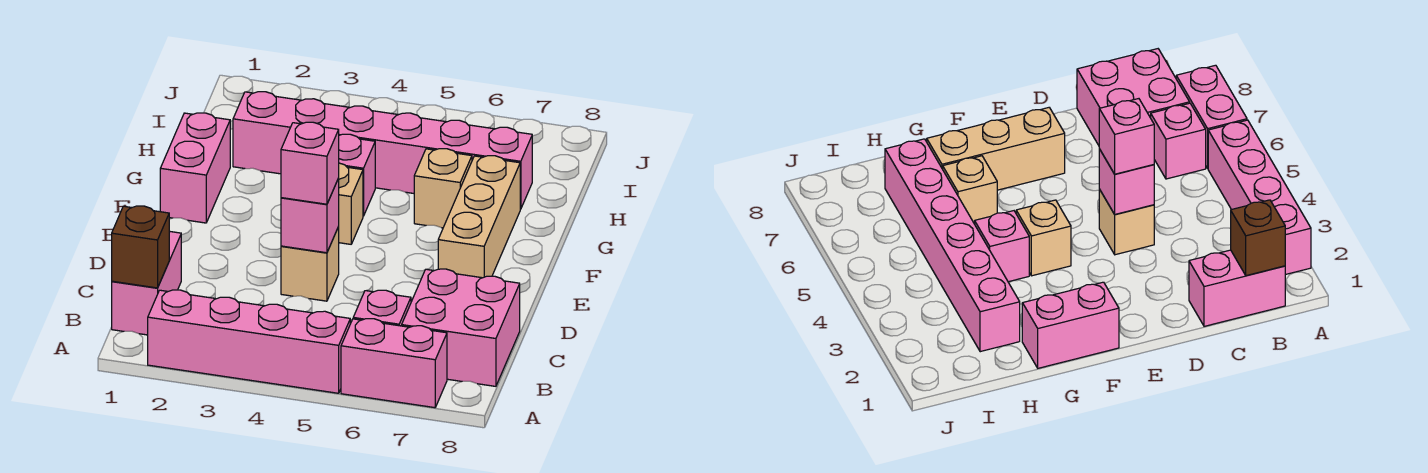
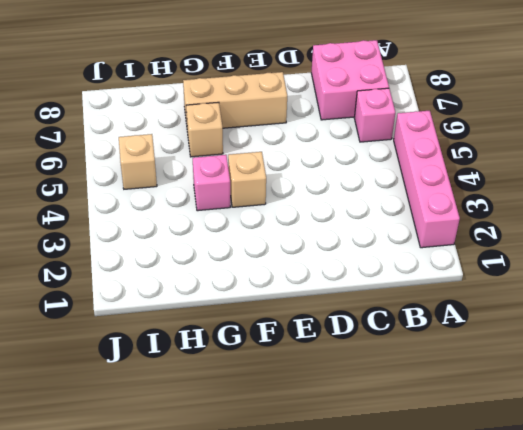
tan 1x1 brick [119,134,157,189] -> tan 1x1 brick moved to [281,227,339,301]
none -> pink 1x2 brick [341,319,447,408]
none -> pink 1x2 brick [112,231,181,335]
none -> pink 1x2 brick [160,113,230,223]

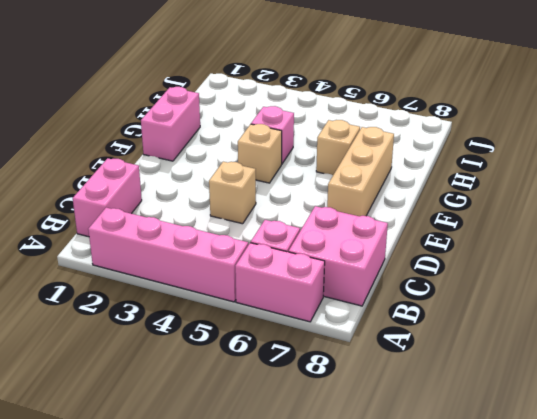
none -> pink 1x6 brick [233,92,532,209]
none -> brown 1x1 brick [112,206,169,288]
none -> pink 1x1 brick [281,179,339,253]

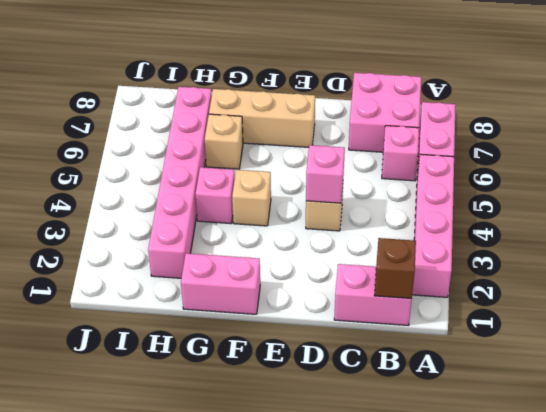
none -> pink 1x1 brick [281,122,339,204]

